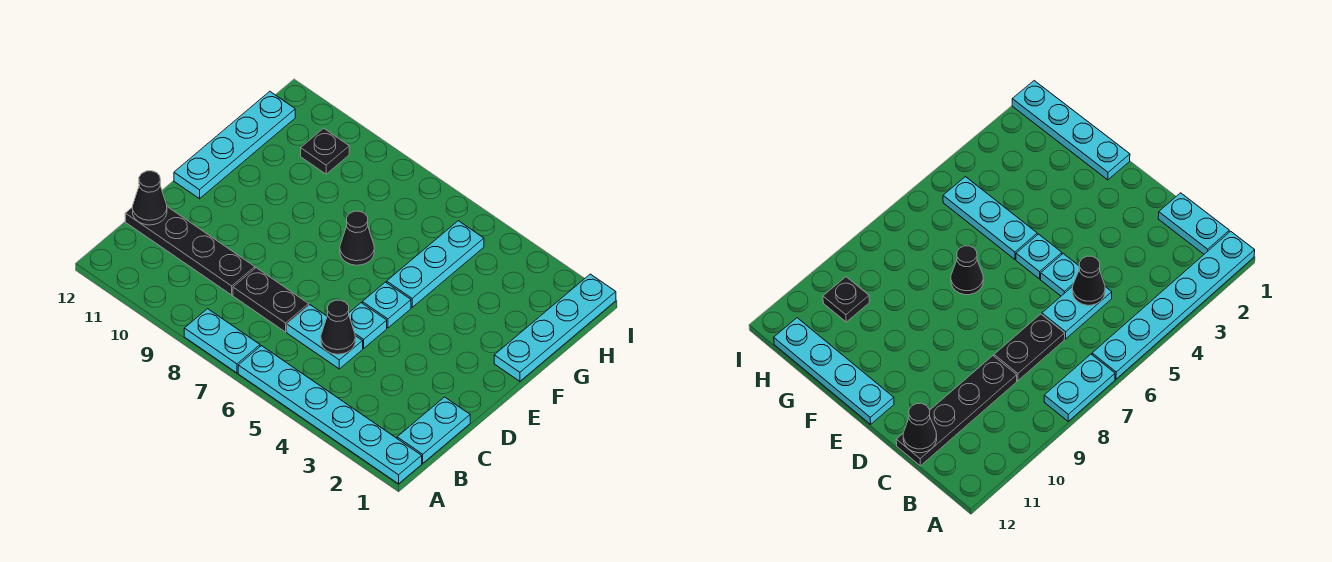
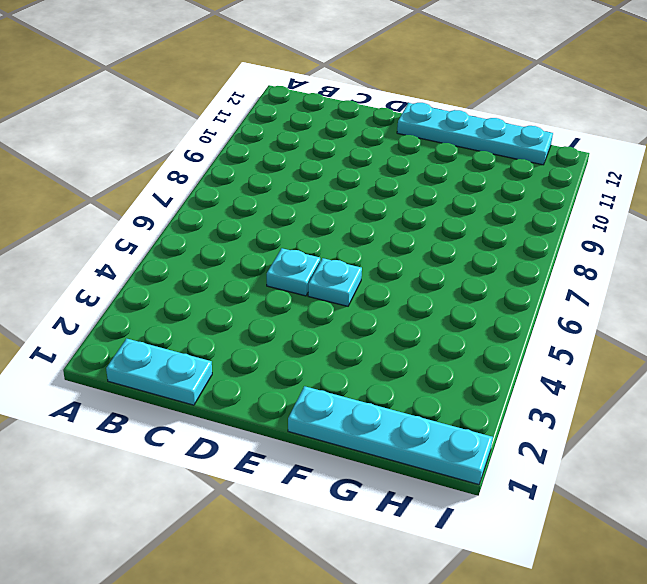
none -> cyan 1x6 plate [238,346,422,484]
none -> cyan 1x2 plate [184,309,260,373]
none -> cyan 1x2 plate [287,305,363,369]

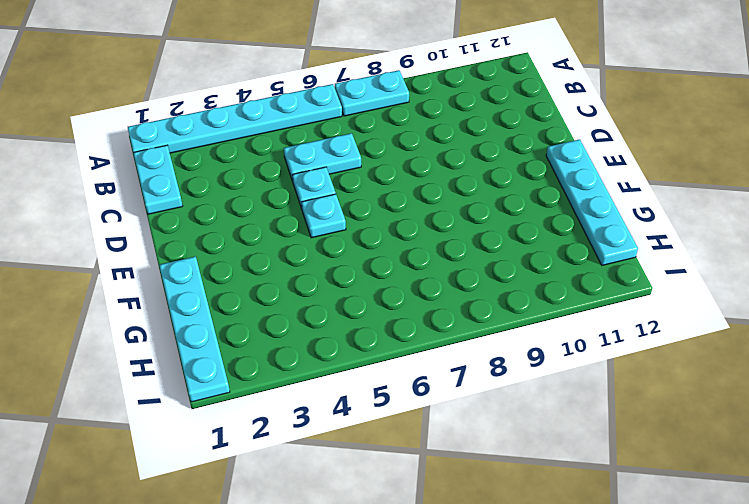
none -> black 1x2 plate [233,268,309,332]
none -> black 1x4 plate [125,207,255,295]
none -> cyan 1x3 plate [387,221,484,307]

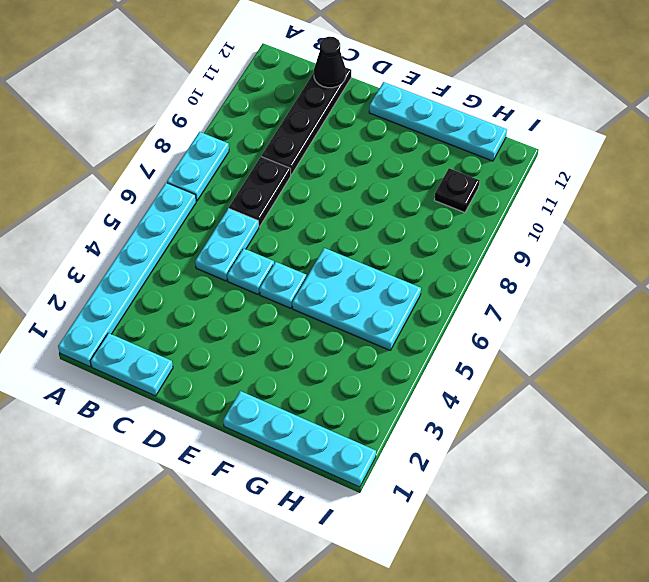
cyan 2x3 plate [292,248,421,350] -> cyan 1x3 plate [387,221,484,307]
none -> black 1x1 cone [340,211,374,265]
none -> black 1x1 cone [321,300,355,354]

